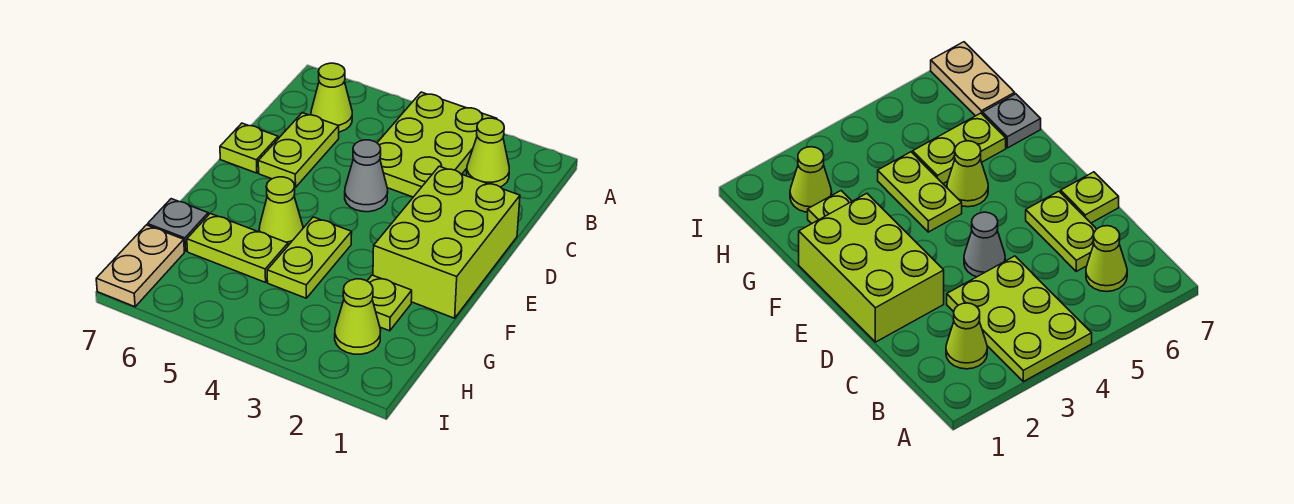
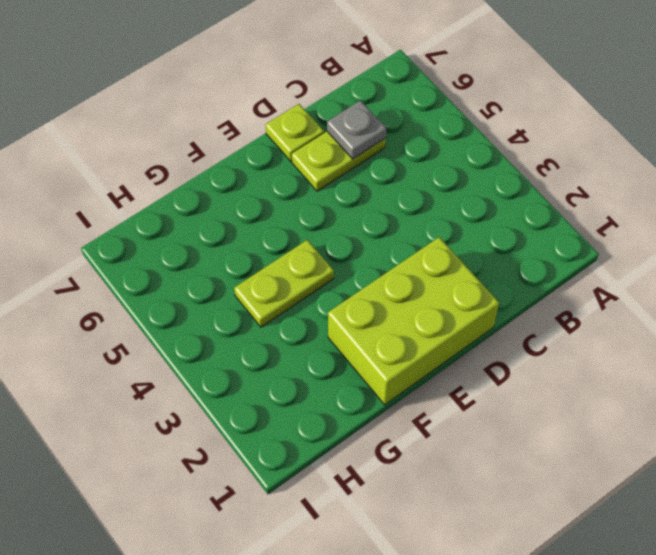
grey 1x1 plate [327,100,386,159] -> grey 1x1 plate moved to [148,199,208,251]
none -> lime 2x3 plate [377,92,497,197]
none -> lime 1x1 cone [467,118,509,187]
none -> lime 1x1 cone [311,63,352,132]

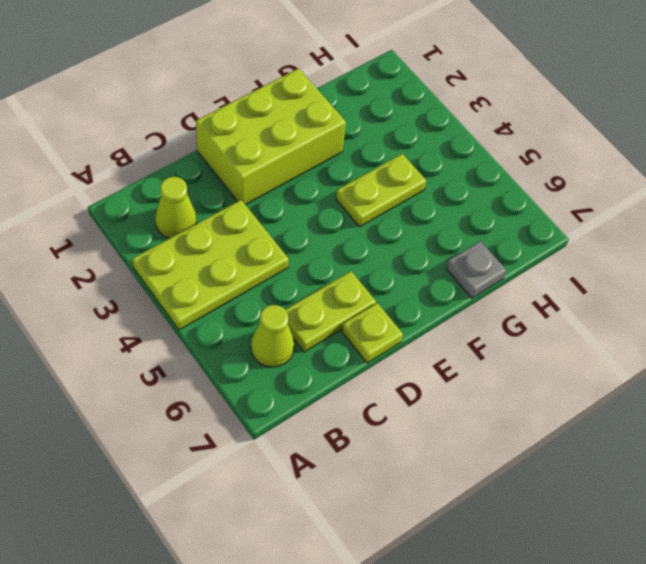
none -> grey 1x1 cone [345,140,388,212]
none -> lime 1x1 cone [259,177,303,245]
none -> lime 1x1 plate [367,275,412,331]

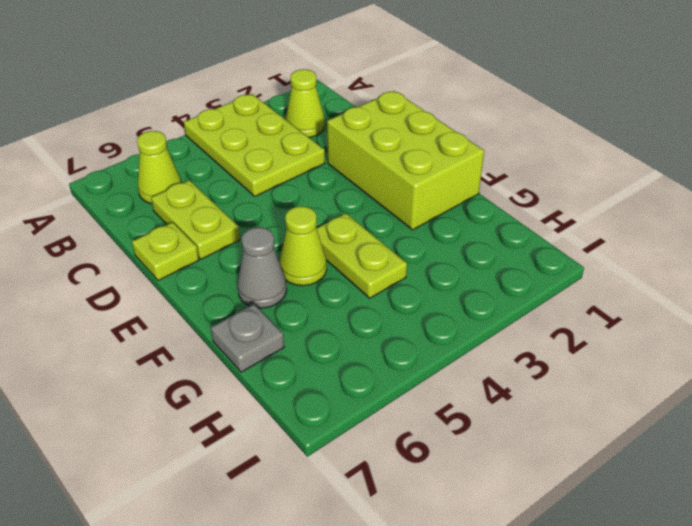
grey 1x1 cone [237,227,287,308] -> grey 1x1 cone moved to [345,140,388,212]
none -> lime 1x1 plate [367,275,412,331]
none -> lime 1x2 plate [187,214,288,282]
none -> lime 1x1 cone [335,279,381,354]

